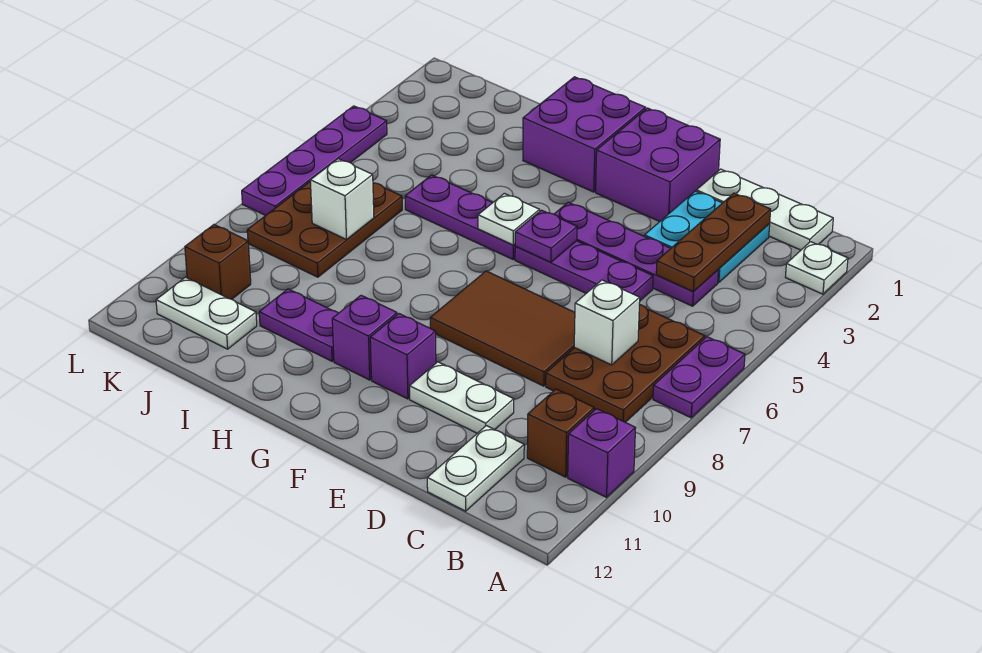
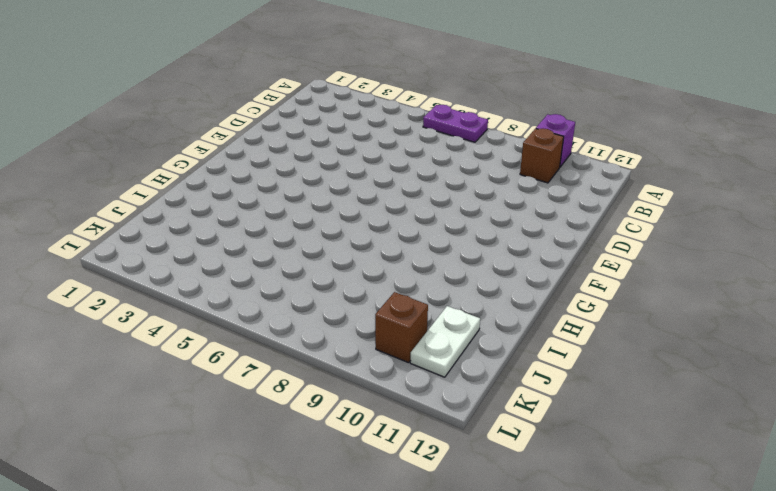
none -> white 1x1 plate [785,242,848,294]
none -> white 1x3 plate [696,169,833,250]
none -> brown 2x3 plate [546,304,705,422]

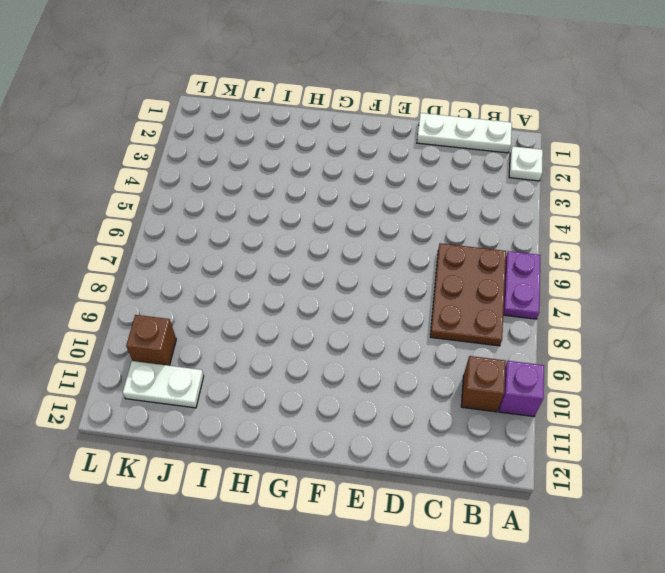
none -> cyan 2x2 plate [644,191,770,283]
none -> purple 1x4 plate [554,202,718,306]
none -> white 1x2 plate [427,426,524,511]

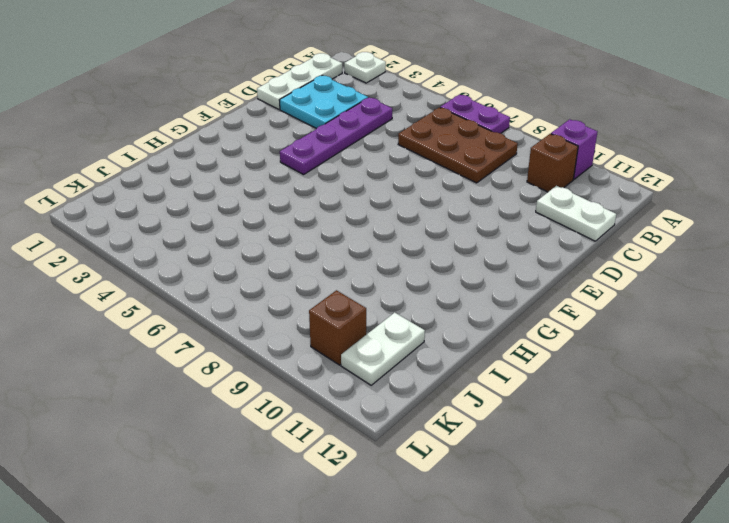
none -> purple 1x3 plate [515,241,653,301]
none -> brown 2x3 tile [430,271,575,386]
none -> white 1x2 plate [410,362,514,433]

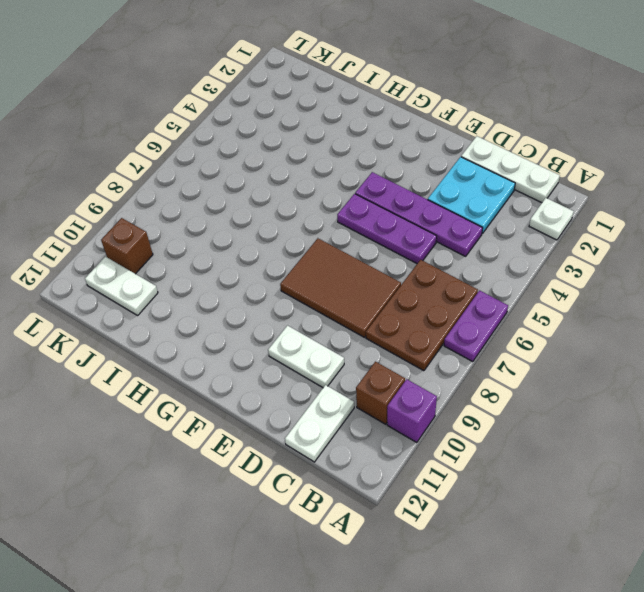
none -> purple 2x2 brick [596,108,720,222]
none -> purple 1x1 brick [370,314,436,399]
none -> purple 2x2 brick [523,77,646,192]

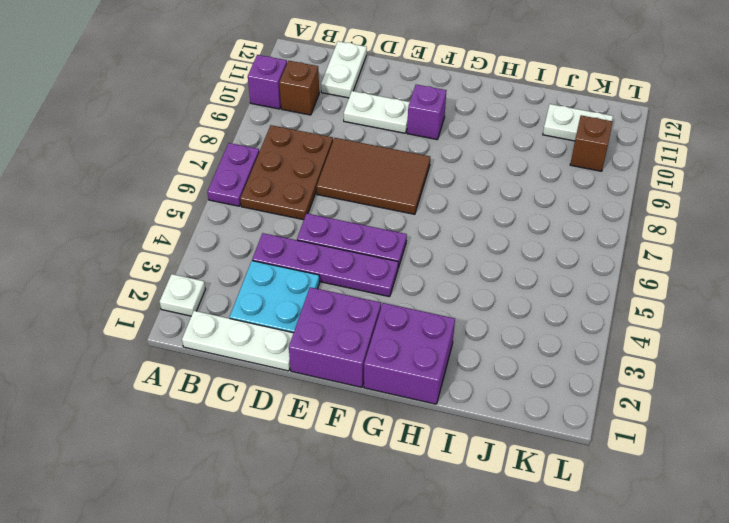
none -> purple 1x3 plate [405,175,516,259]
none -> purple 1x1 brick [332,295,397,380]
none -> purple 1x2 plate [259,289,338,361]

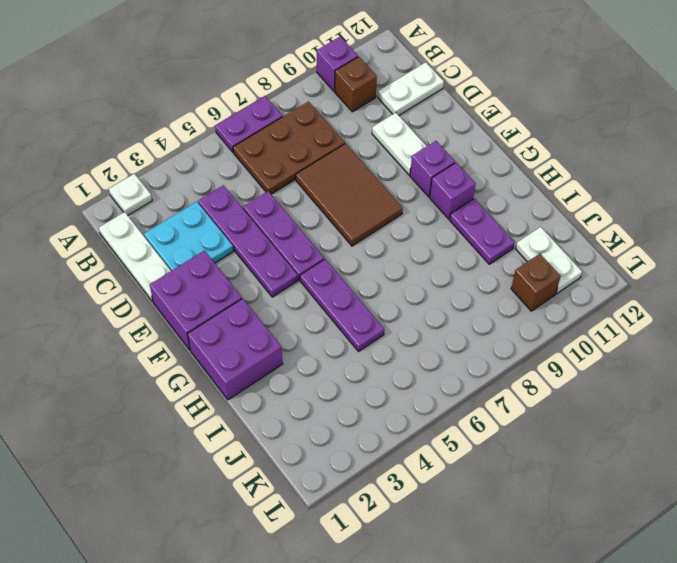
none -> brown 2x3 plate [247,182,402,277]
none -> purple 1x4 plate [242,106,387,215]
none -> brown 1x3 plate [656,193,771,292]

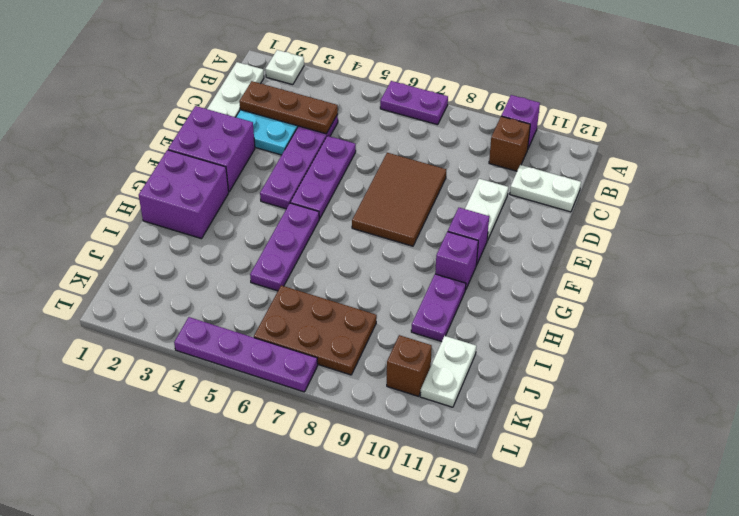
none -> brown 2x3 plate [546,304,705,422]
none -> white 1x1 brick [574,280,640,365]
none -> purple 1x1 plate [515,210,577,262]

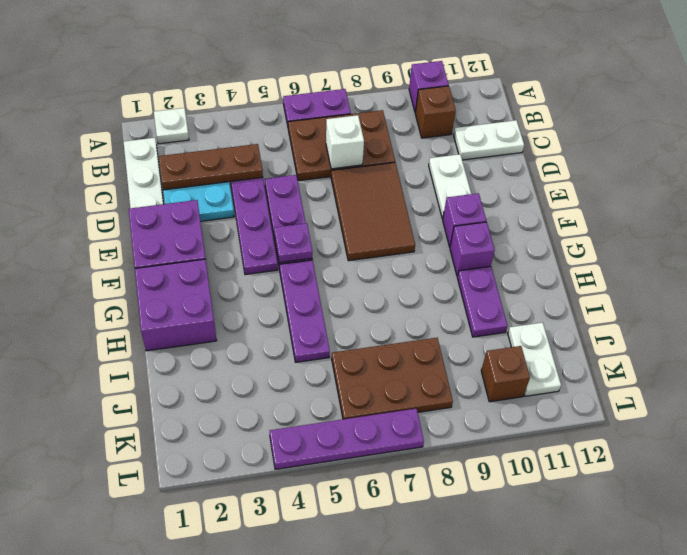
none -> white 1x1 plate [478,193,540,245]
none -> white 1x1 brick [310,159,374,240]

